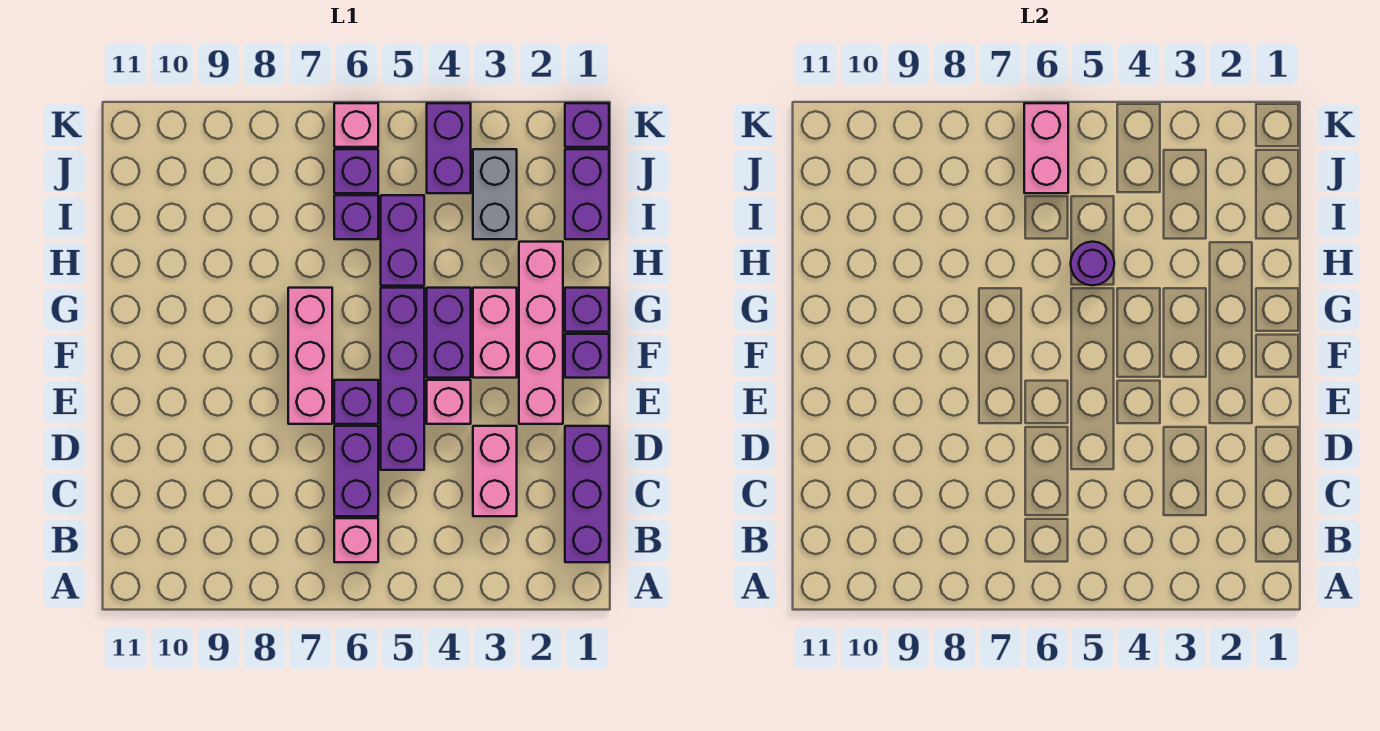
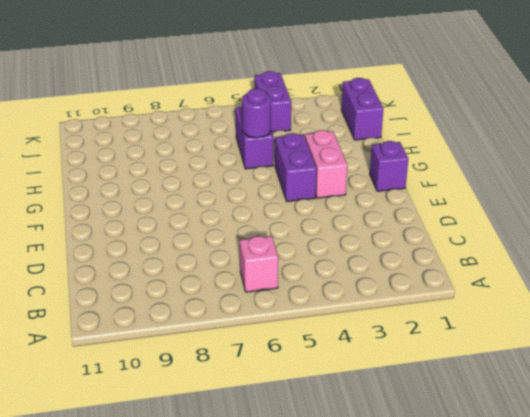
none -> purple 1x3 brick [565,426,609,562]
none -> pink 1x2 brick [473,426,517,516]
none -> purple 1x2 brick [334,426,378,516]

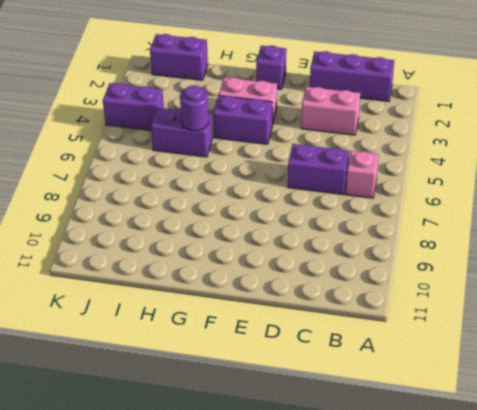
none -> purple 1x4 brick [381,288,424,470]
none -> pink 1x4 brick [519,242,563,424]
none -> pink 1x1 brick [427,380,471,424]

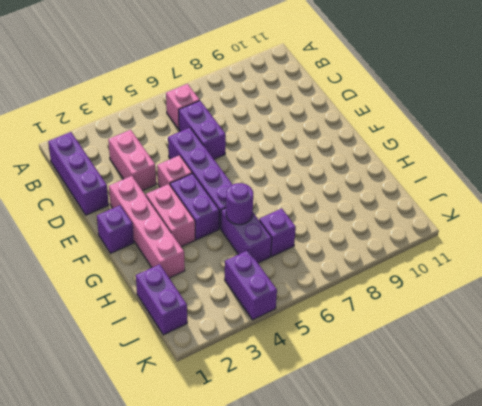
none -> purple 1x1 brick [334,380,378,424]
none -> pink 1x3 brick [288,288,332,424]
none -> purple 1x1 brick [565,288,609,332]

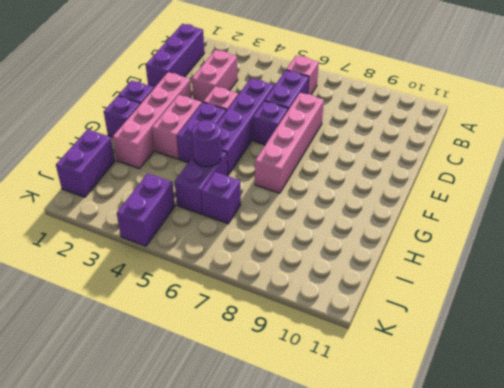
pink 1x4 brick [255,93,324,193] -> pink 1x3 brick [288,288,332,424]
none -> grey 1x2 brick [473,149,517,239]
none -> purple 1x1 brick [334,149,378,193]
none -> purple 1x1 brick [565,103,609,147]

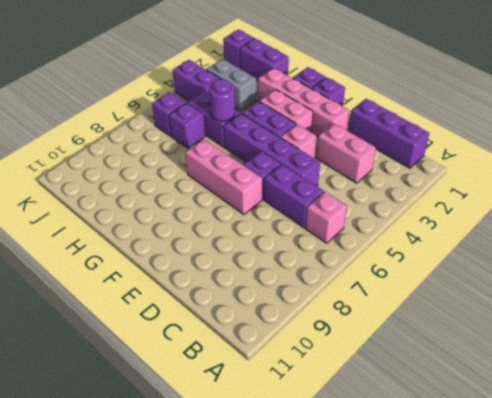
none -> pink 1x1 brick [334,103,378,147]
none -> pink 1x2 brick [1024,103,1068,193]

